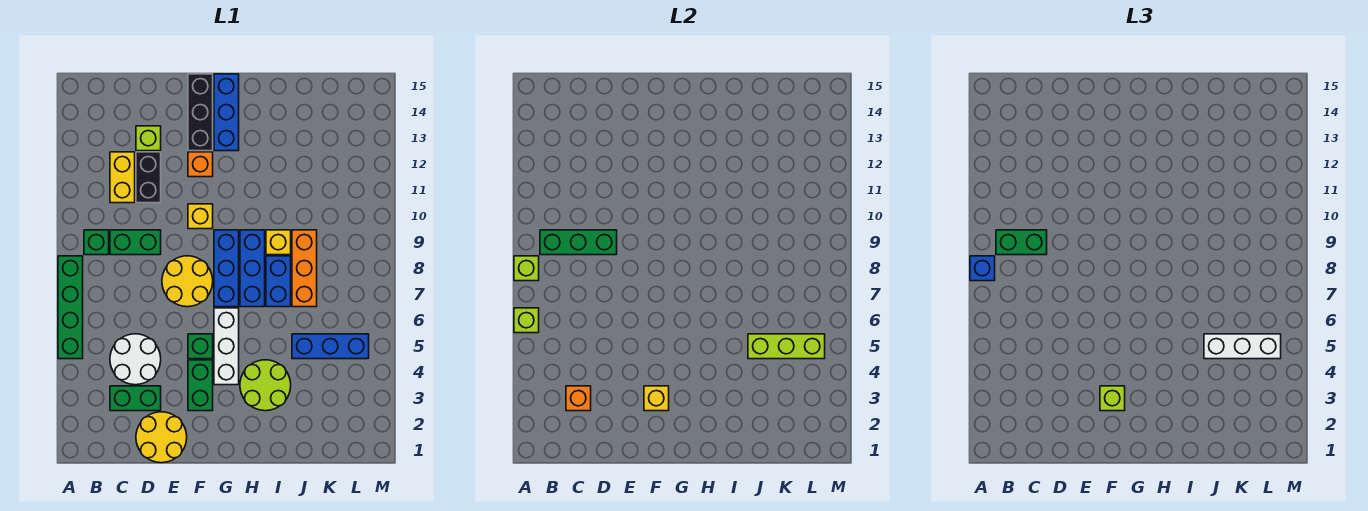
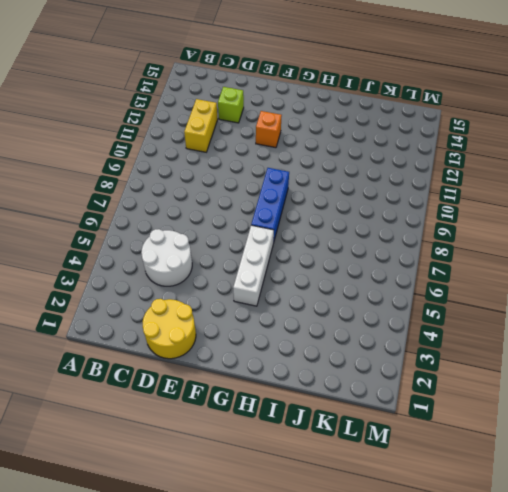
none -> green 1x4 brick [58,256,83,359]
none -> green 1x1 brick [84,230,109,255]
none -> green 1x2 brick [110,386,161,411]
none -> green 1x2 brick [110,230,161,255]

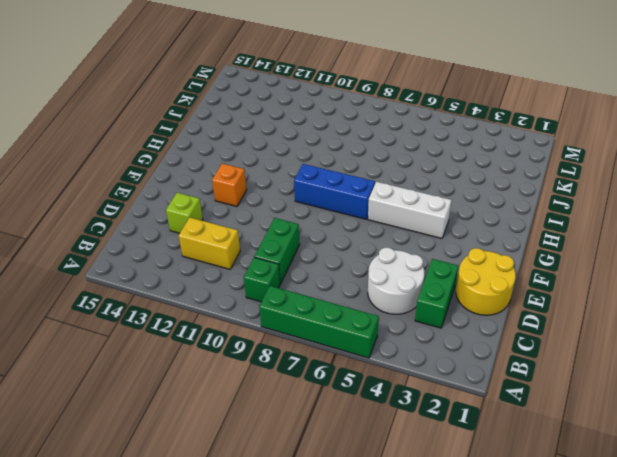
none -> black 1x2 brick [136,152,161,203]
none -> yellow 2x2 round brick [162,256,213,307]
none -> green 1x2 brick [188,360,213,411]
none -> green 1x1 brick [188,334,213,359]

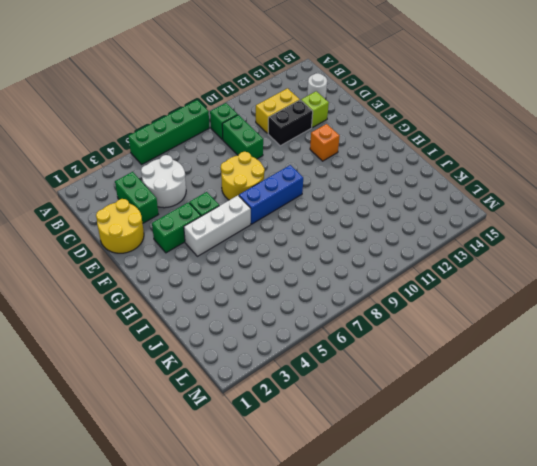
white 1x1 round brick [307,73,327,99] -> none
none -> yellow 1x1 brick [188,204,213,229]
none -> black 1x3 brick [188,74,213,151]
none -> blue 1x3 brick [214,74,239,151]
none -> lime 2x2 round brick [240,360,291,411]

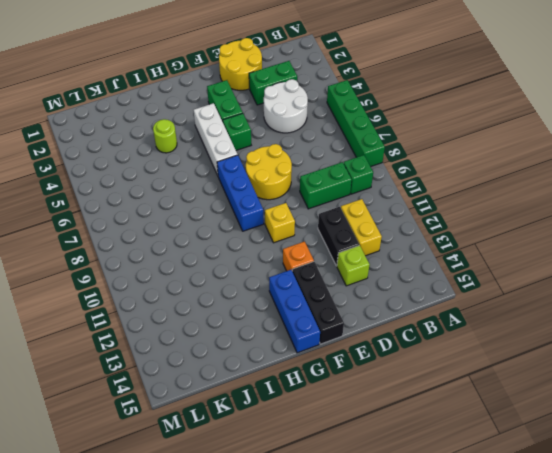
lime 1x1 round brick [153,119,177,153] -> lime 2x2 round brick [240,360,291,411]
none -> blue 1x3 brick [240,230,265,307]
none -> blue 1x2 brick [266,256,291,307]
none -> yellow 1x1 brick [266,230,291,255]
none -> blue 1x3 brick [292,334,369,359]

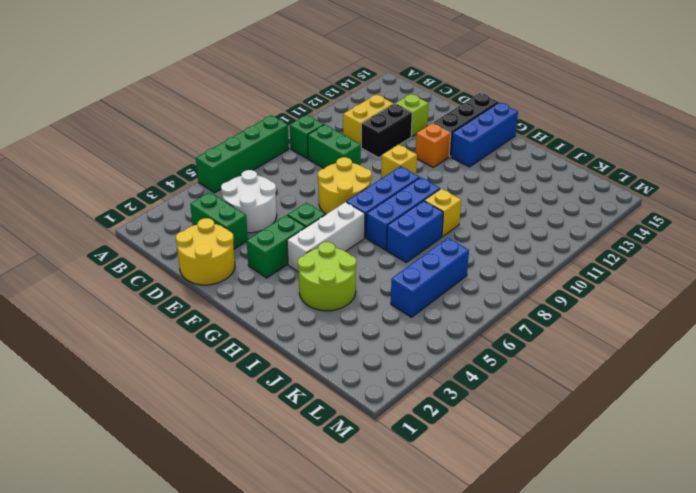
blue 1x3 brick [391,238,469,317] -> blue 1x3 brick turned to [292,334,369,359]
none -> orange 1x3 brick [292,230,317,307]
none -> lime 1x1 brick [514,308,539,333]
none -> lime 1x1 brick [514,256,539,281]
none -> green 1x3 brick [540,230,617,255]

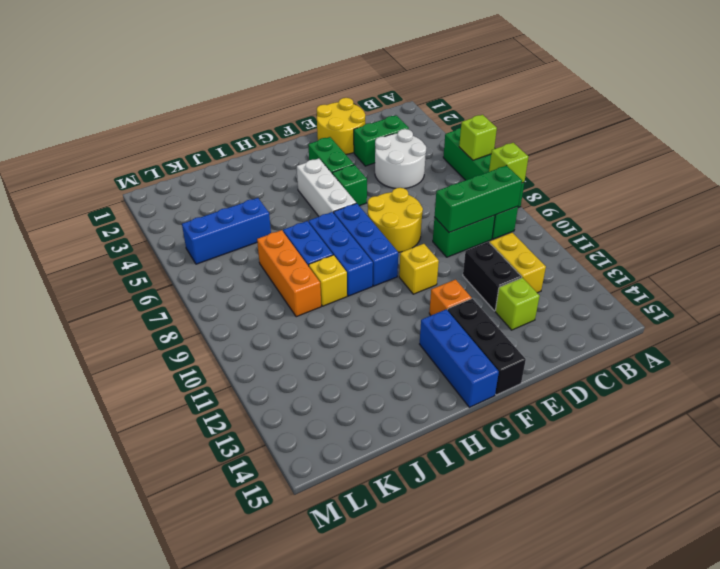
none -> lime 2x2 round brick [240,360,291,411]
none -> orange 1x1 brick [566,386,591,411]
none -> yellow 1x1 brick [644,386,669,411]
none -> lime 1x3 brick [748,334,825,359]

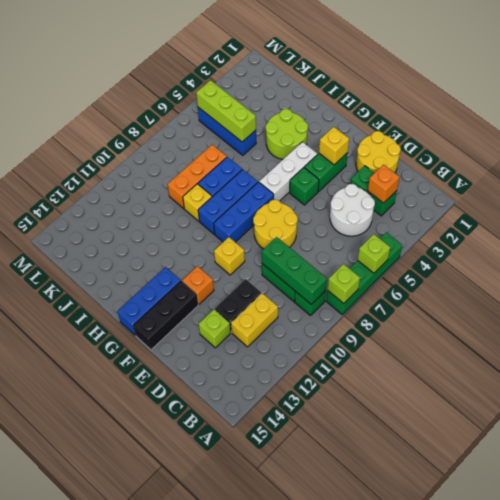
none -> blue 1x1 brick [970,256,995,281]
none -> green 1x2 brick [996,230,1047,255]
none -> lime 1x1 brick [1100,386,1125,411]
none -> white 1x3 brick [1204,334,1281,359]

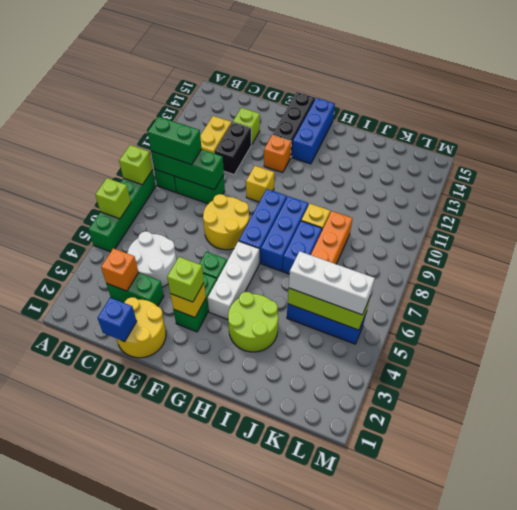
blue 1x1 brick [98,297,137,342] -> blue 1x1 brick moved to [970,256,995,281]

